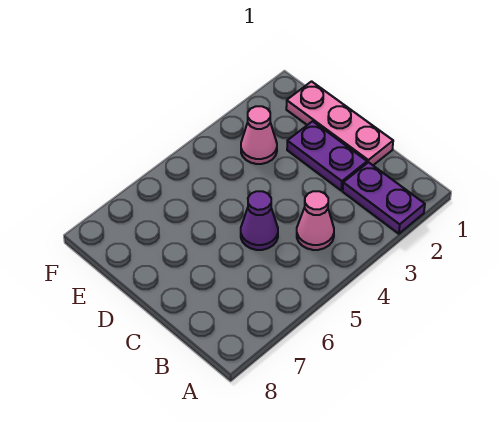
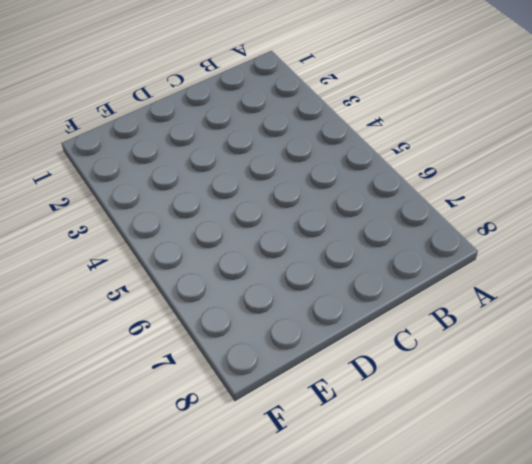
none -> purple 1x2 plate [343,162,425,234]
none -> pink 1x1 cone [297,191,334,250]

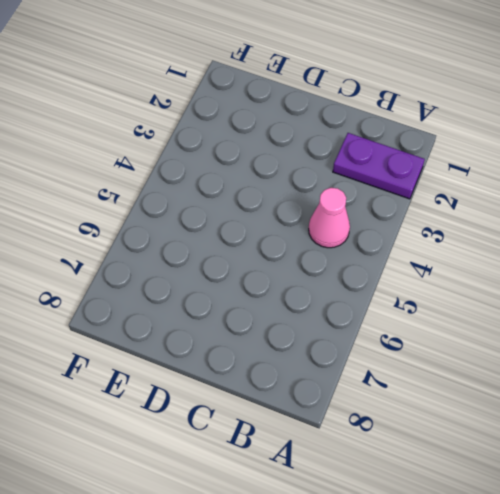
none -> pink 1x3 plate [286,81,393,165]
none -> purple 1x2 plate [287,121,367,191]

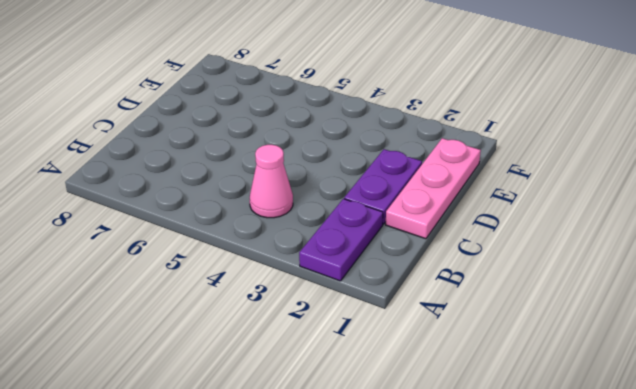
none -> purple 1x1 cone [241,191,278,250]
none -> pink 1x1 cone [241,106,277,164]

